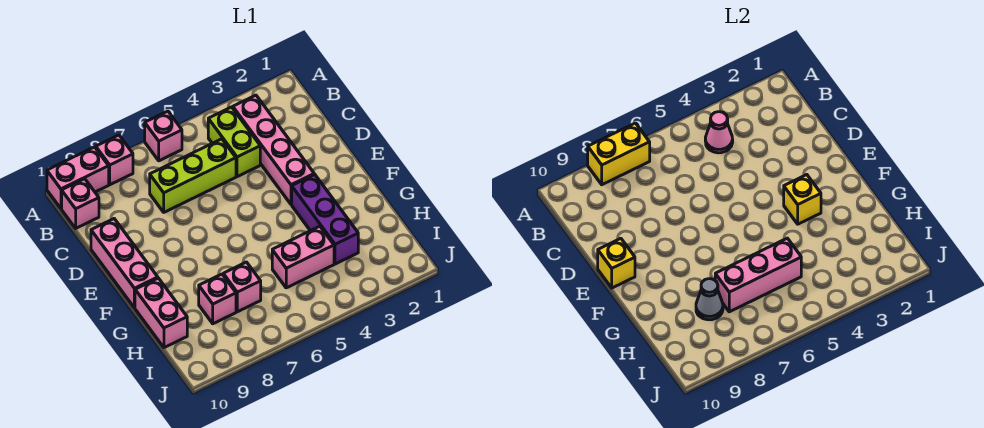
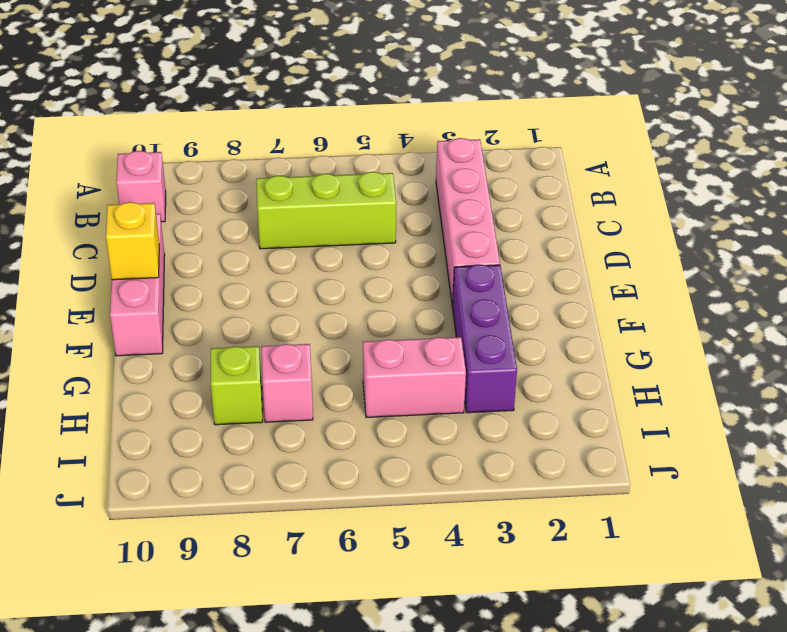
lime 1x1 brick [211,346,263,425] -> pink 1x1 brick [199,274,236,324]
none -> pink 1x1 brick [145,111,182,161]
none -> pink 1x1 brick [96,135,133,185]
none -> pink 1x2 brick [47,147,109,209]

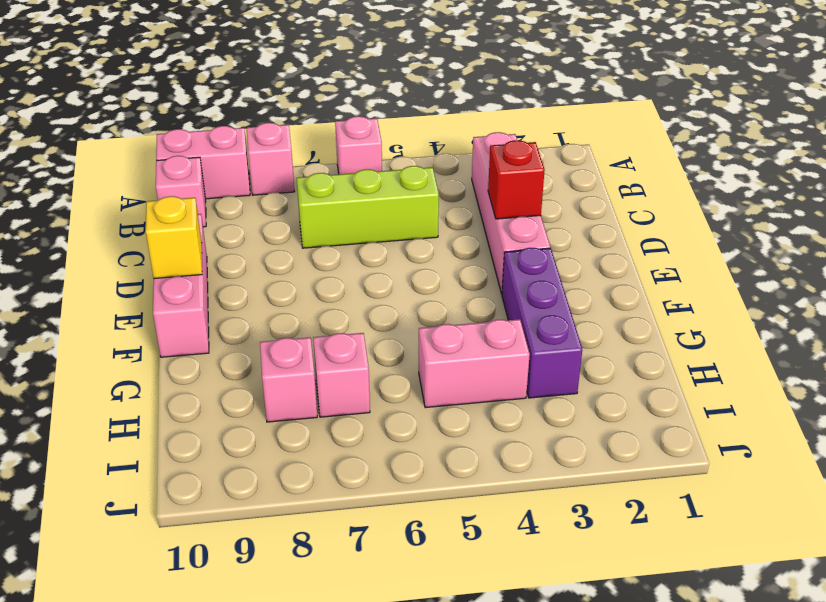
red 1x1 brick [488,140,545,219] -> none
none -> lime 1x2 brick [208,107,260,177]
none -> pink 1x2 brick [135,278,187,348]
none -> yellow 1x2 brick [588,123,650,185]

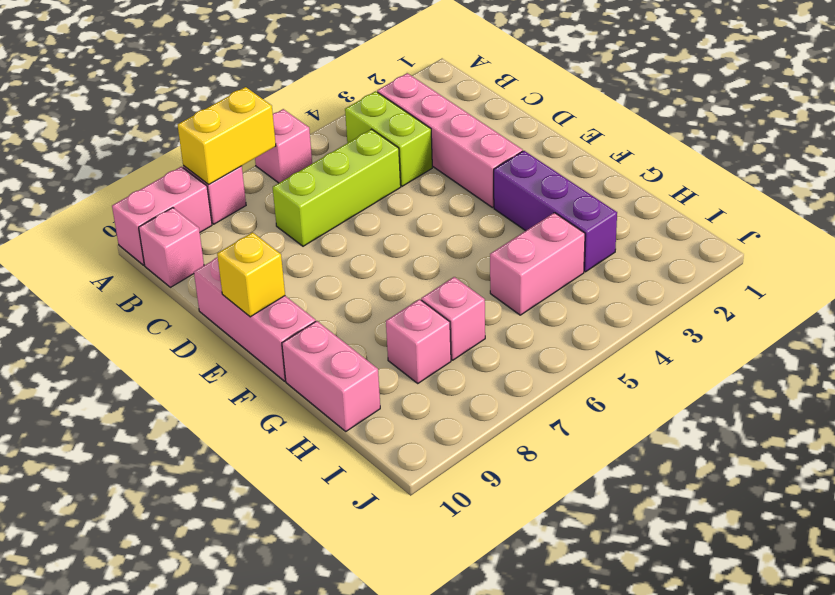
none -> pink 1x1 cone [705,112,733,153]
none -> yellow 1x1 brick [784,175,821,224]
none -> pink 1x3 brick [715,238,801,312]

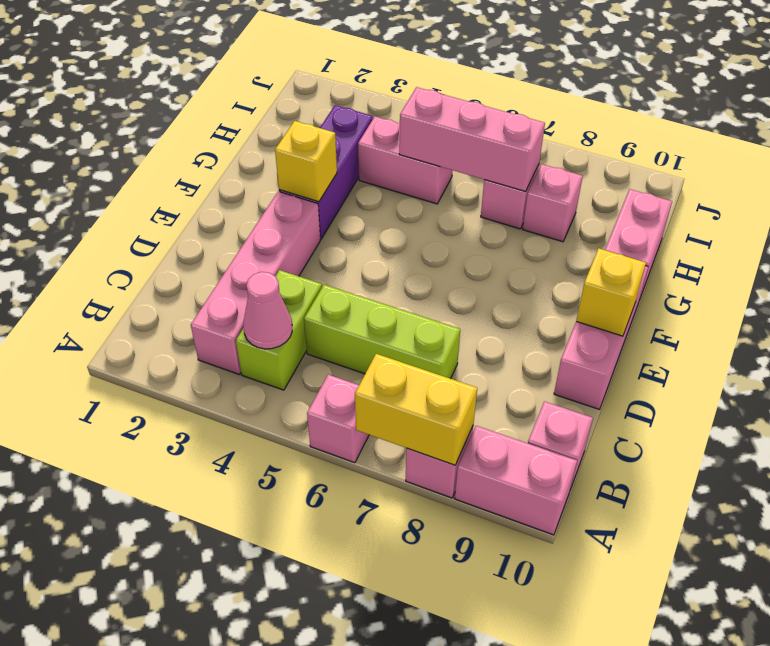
none -> grey 1x1 cone [696,279,723,320]

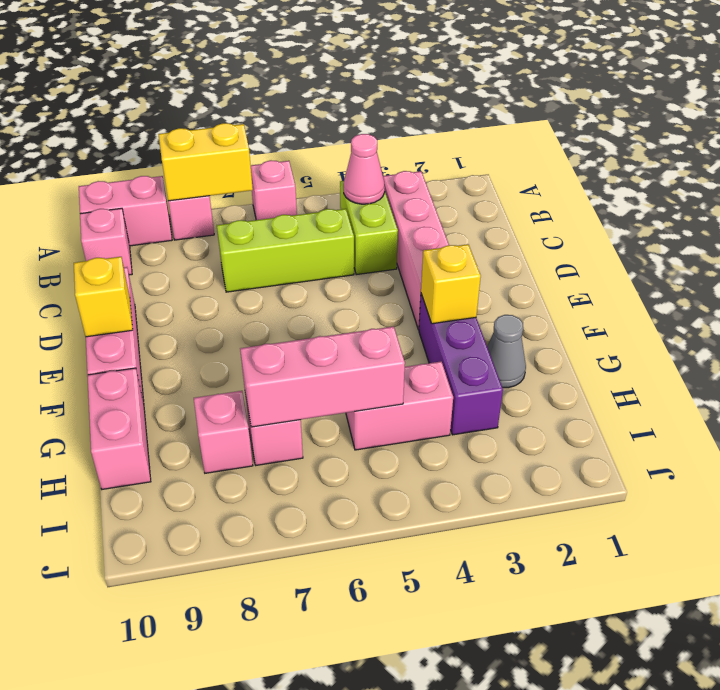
grey 1x1 cone [487,315,526,388] -> grey 1x1 cone moved to [696,279,723,320]

